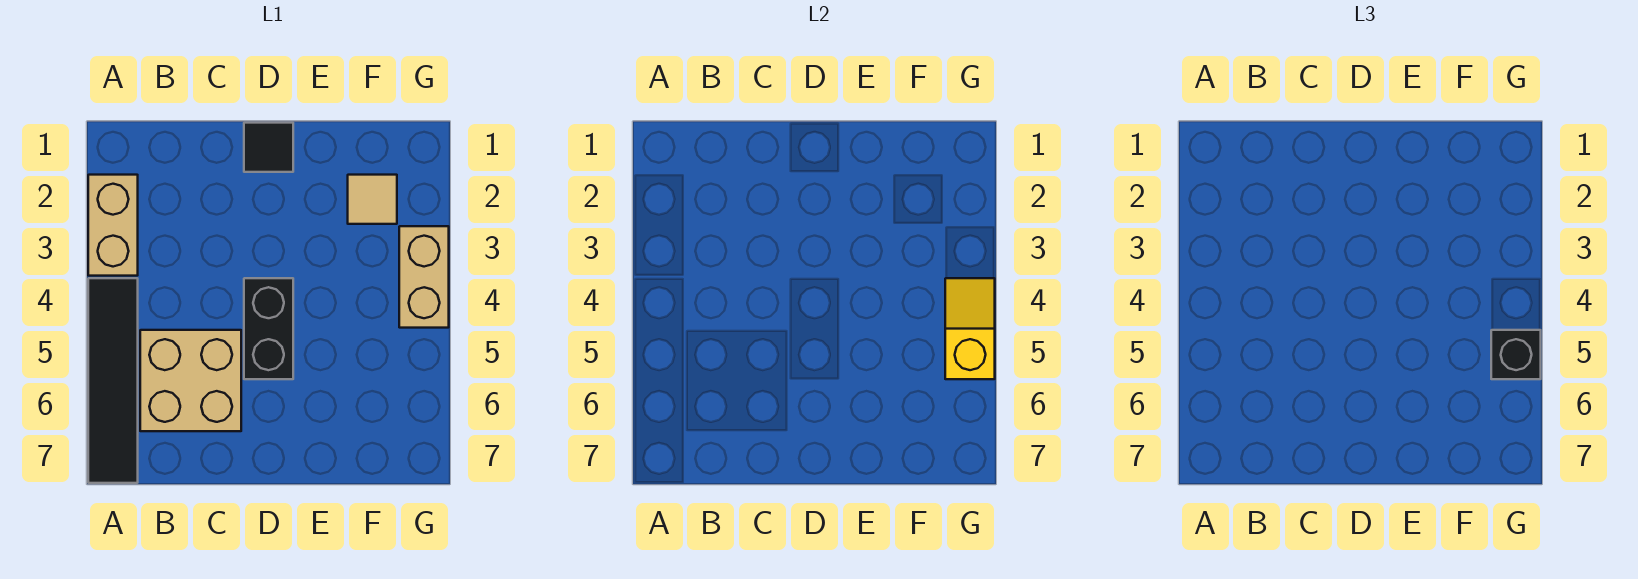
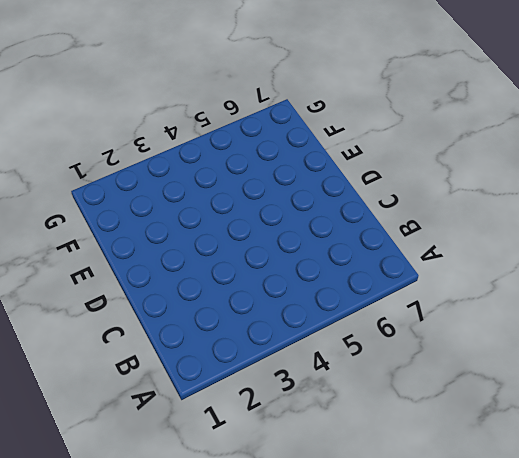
none -> tan 1x2 brick [88,175,138,276]
none -> black 1x4 tile [88,278,138,483]

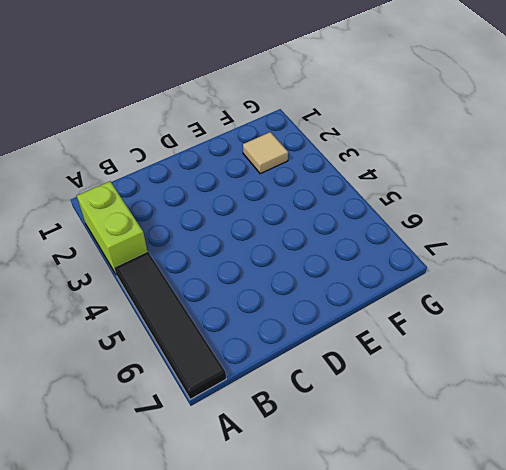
lime 1x2 brick [77,181,148,274] -> tan 1x2 brick [88,175,138,276]
none -> tan 2x2 brick [140,330,241,431]
none -> black 1x1 tile [244,123,293,172]

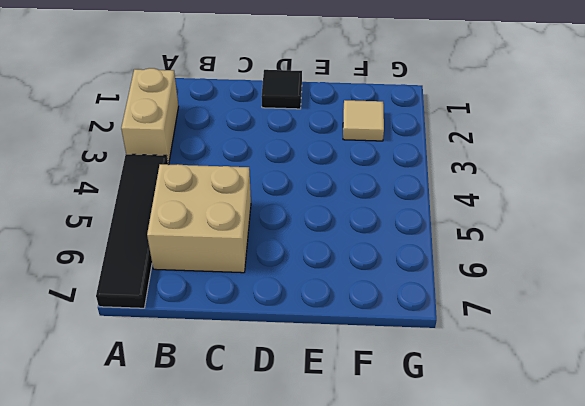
none -> black 1x2 brick [244,278,293,379]
none -> tan 1x2 brick [399,226,449,328]

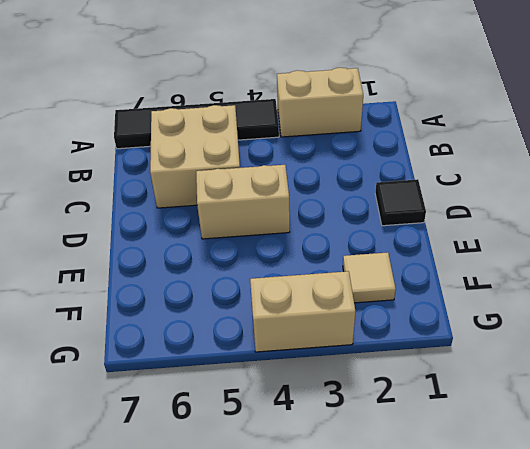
tan 1x2 brick [196,165,290,239] -> black 1x2 brick [244,278,293,379]
none -> yellow 1x2 slope [945,278,995,379]
none -> black 1x1 brick [1491,330,1541,379]

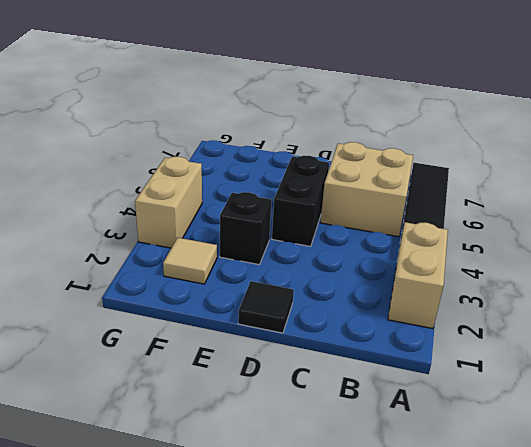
black 1x1 brick [220,192,272,265] -> black 1x1 brick moved to [1491,330,1541,379]
none -> yellow 1x2 slope [945,278,995,379]

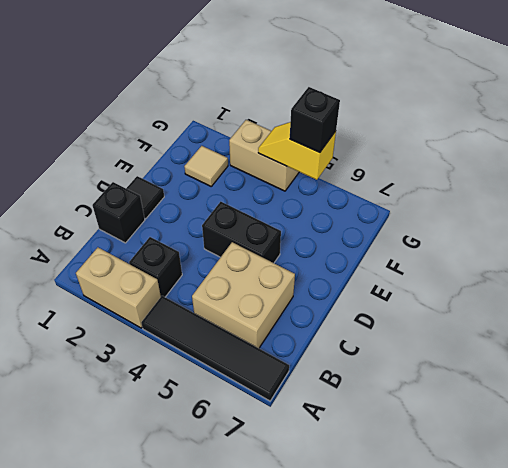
black 1x1 brick [129,237,182,297] -> none
black 1x1 brick [92,182,145,243] -> none

